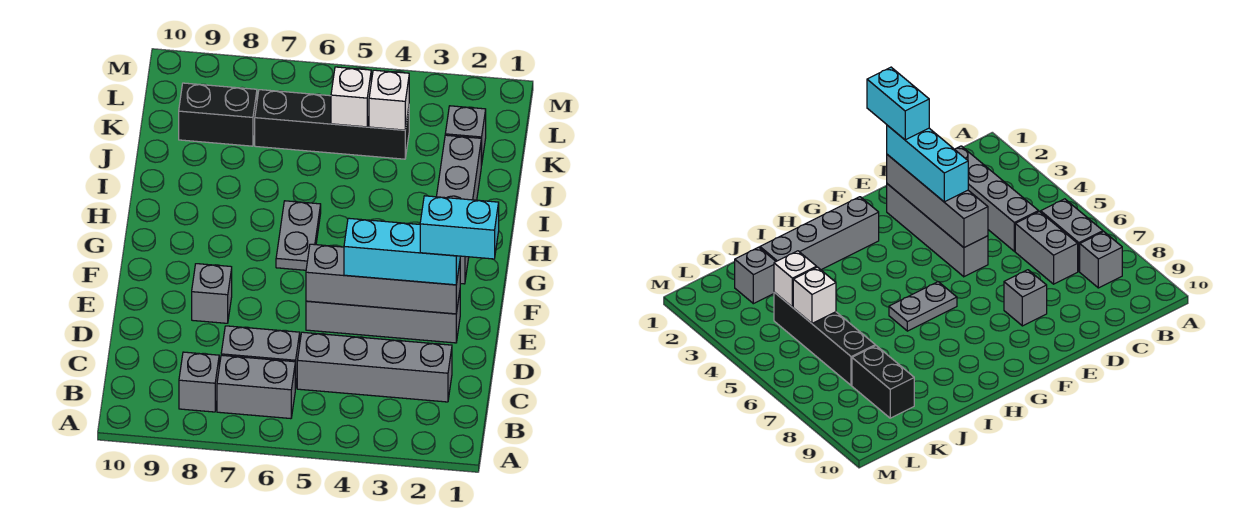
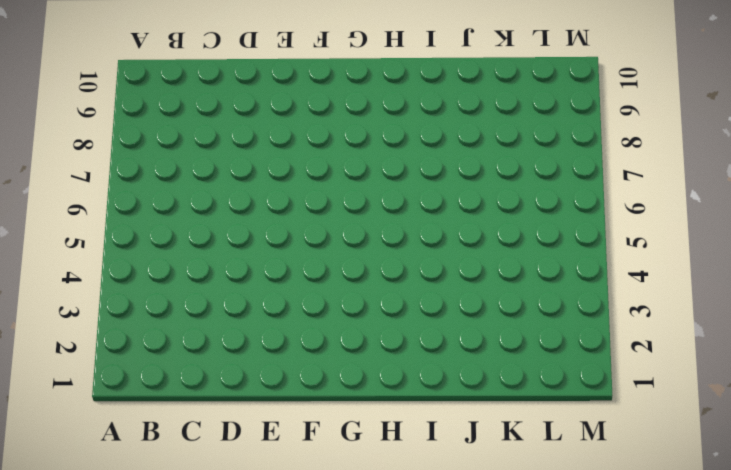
none -> grey 1x2 brick [217,355,295,419]
none -> grey 1x1 brick [179,352,219,412]
none -> grey 1x4 brick [297,332,452,402]

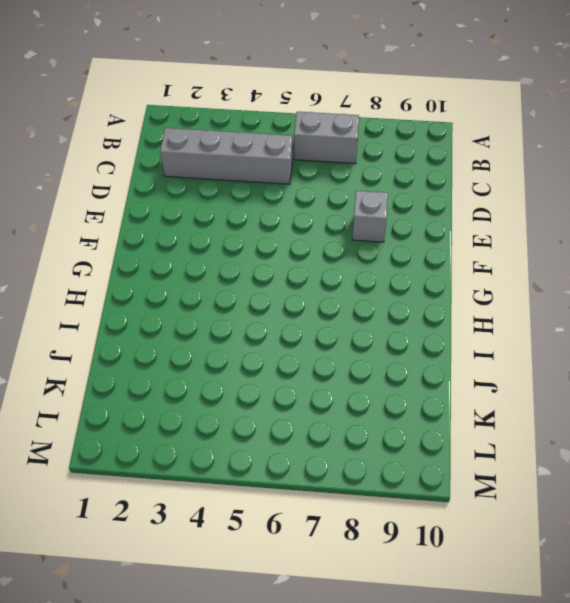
none -> grey 1x1 brick [179,352,219,412]
none -> grey 1x2 brick [221,326,300,389]
none -> grey 1x4 brick [306,293,460,343]

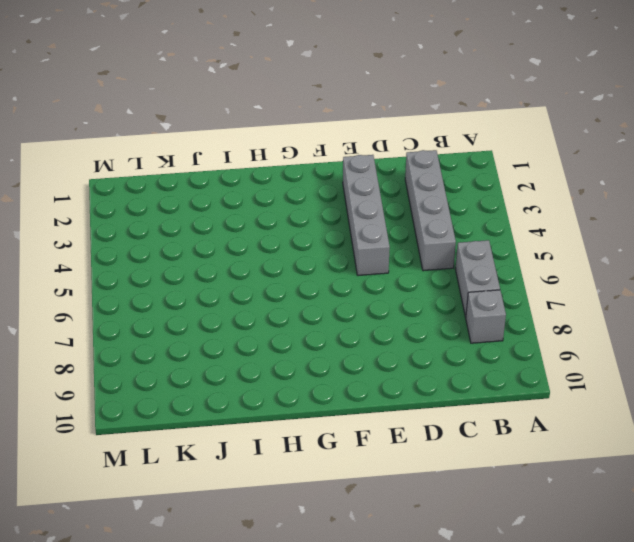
none -> grey 1x2 brick [221,326,300,389]
none -> grey 1x1 brick [192,264,232,323]
none -> grey 1x4 brick [436,135,481,284]

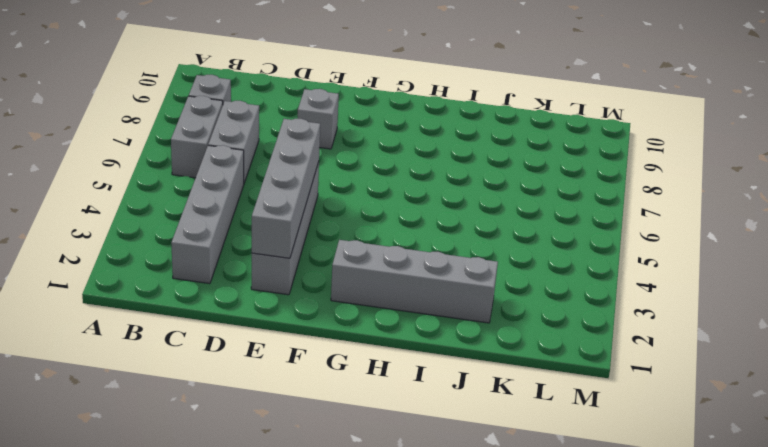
none -> grey 1x2 plate [276,201,321,270]
none -> grey 1x1 brick [445,106,486,165]
none -> black 1x4 brick [255,90,409,159]

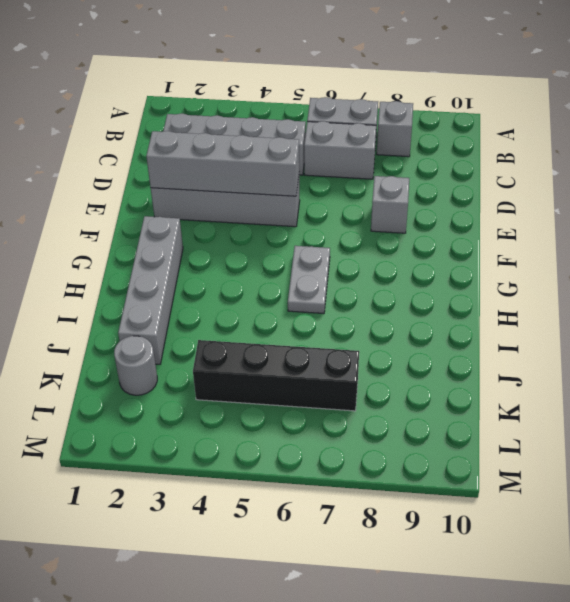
grey 1x1 round brick [114,336,157,395] -> grey 1x1 brick [445,106,486,165]
none -> black 1x2 brick [179,83,257,146]
none -> white 1x1 brick [369,70,409,130]
none -> white 1x1 brick [331,67,371,127]

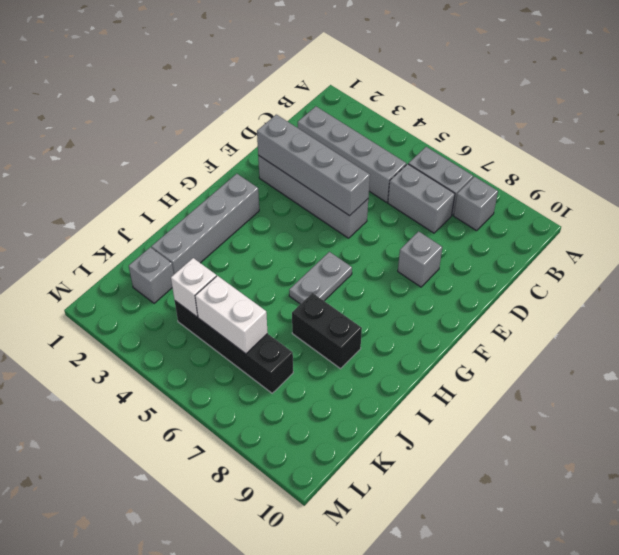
black 1x2 brick [292,293,362,369] -> black 1x2 brick moved to [179,83,257,146]
white 1x2 brick [195,276,268,354] -> white 1x1 brick [331,67,371,127]
none -> cyan 1x3 brick [344,218,460,285]
none -> cyan 1x2 brick [420,196,499,259]

